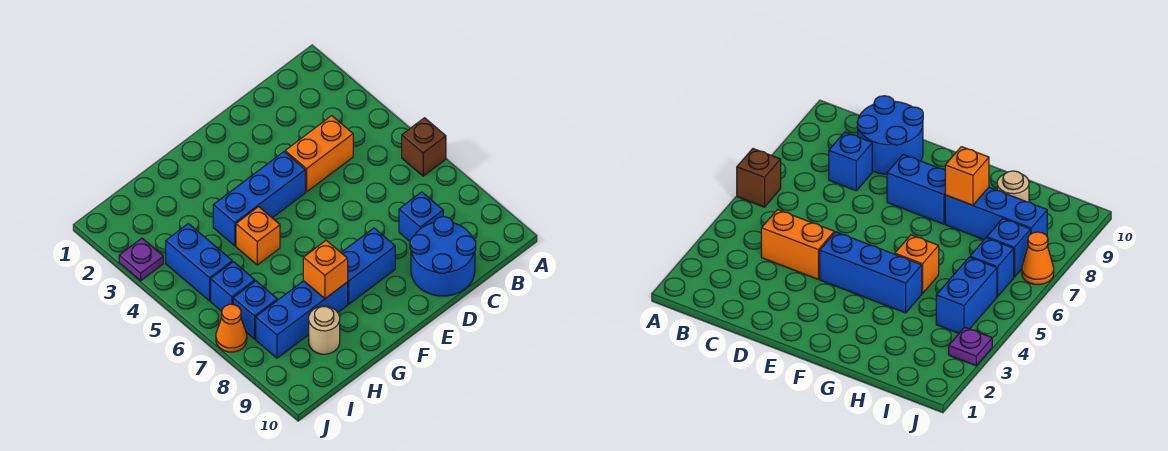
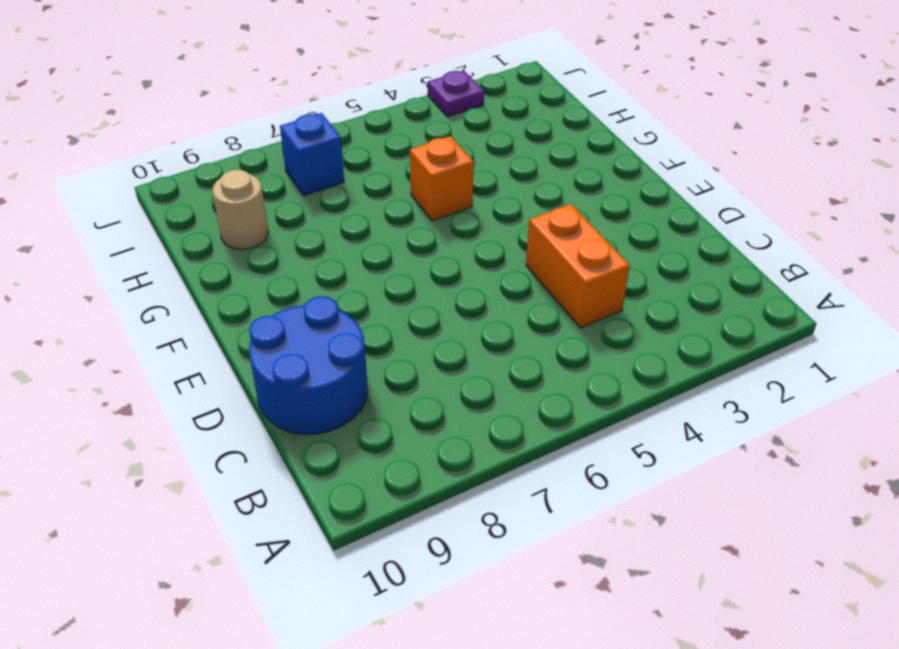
none -> brown 1x1 brick [402,118,446,176]
none -> blue 1x1 brick [399,192,443,241]
none -> blue 1x3 brick [213,152,305,246]

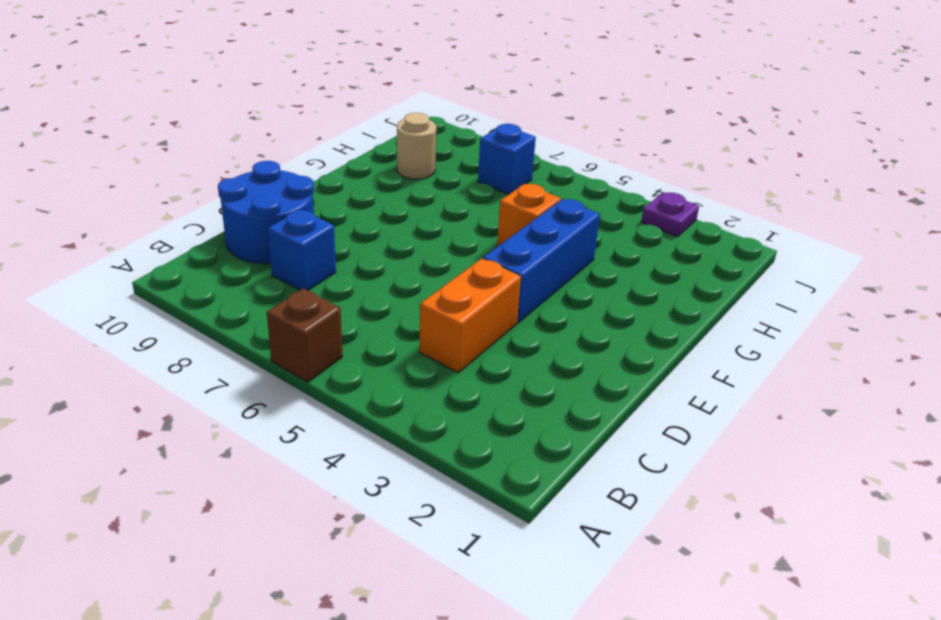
none -> blue 1x2 brick [341,228,395,304]
none -> blue 1x3 brick [256,281,348,358]
none -> blue 1x2 brick [166,224,232,301]

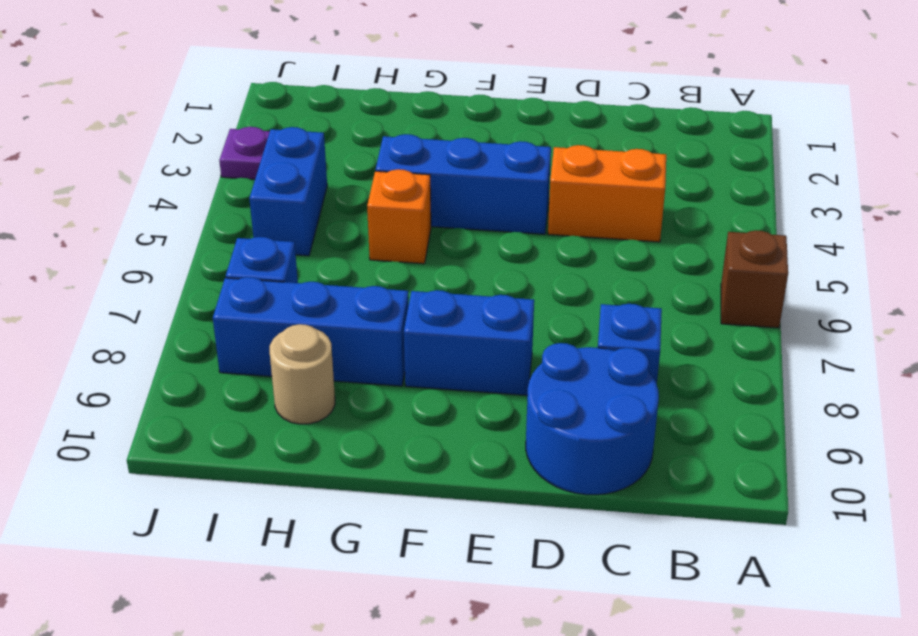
none -> blue 1x1 brick [211,262,255,311]
none -> orange 1x1 cone [216,304,247,352]
none -> orange 1x1 brick [303,240,348,299]

